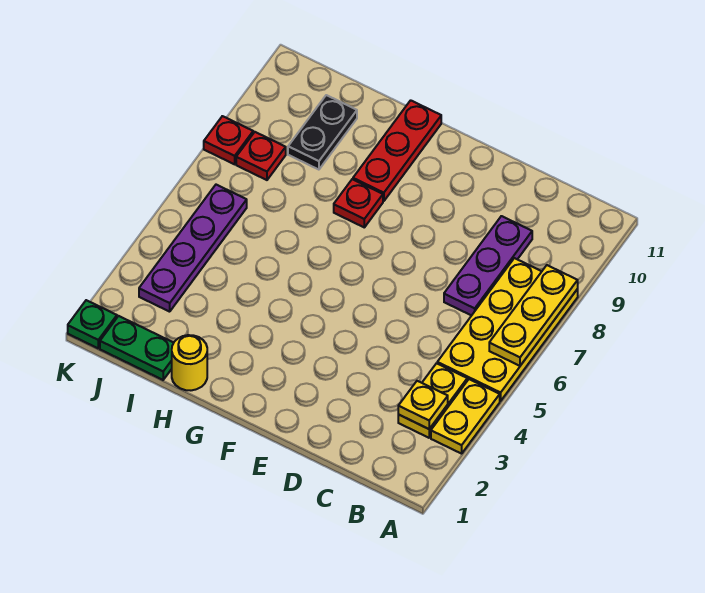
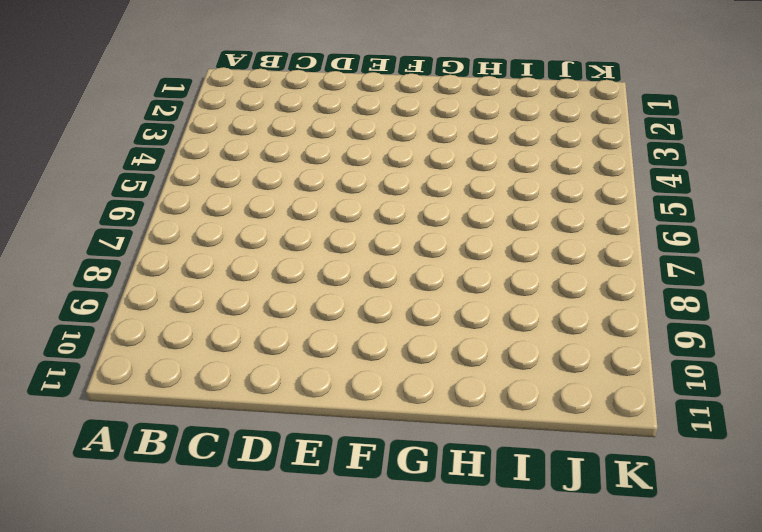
none -> yellow 1x2 plate [431,379,500,454]
none -> yellow 2x4 plate [437,258,578,401]
none -> yellow 1x2 plate [398,363,467,438]

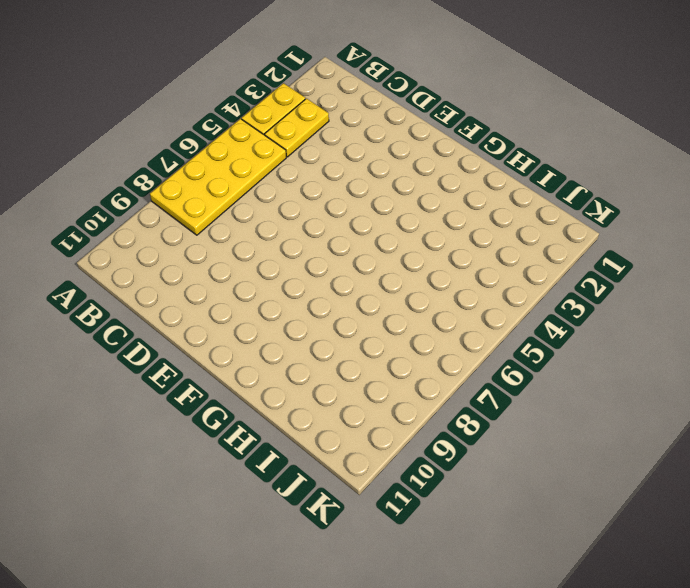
none -> purple 1x3 plate [444,216,532,316]
none -> red 1x1 plate [334,179,383,227]
none -> red 1x3 plate [353,100,441,201]

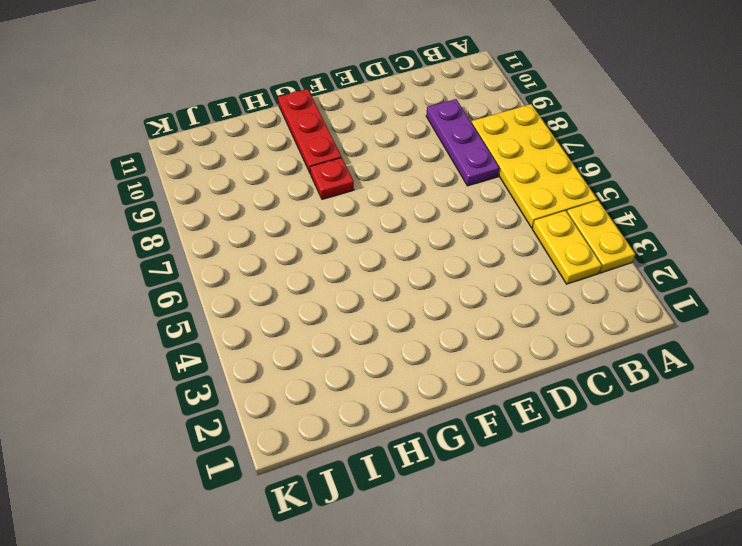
none -> yellow 1x1 round brick [172,335,207,390]
none -> green 1x2 plate [100,316,173,380]
none -> black 1x2 plate [288,95,357,170]

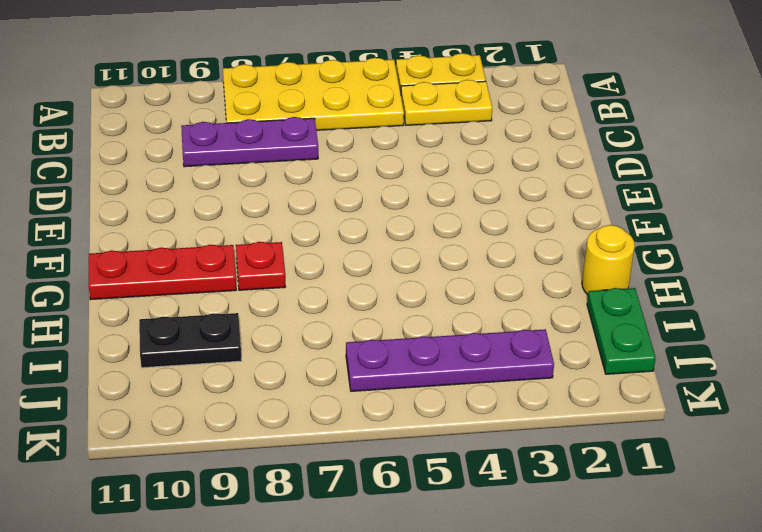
none -> red 1x1 plate [236,132,286,180]
none -> green 1x1 plate [68,300,117,348]
none -> red 1x1 plate [204,116,253,164]

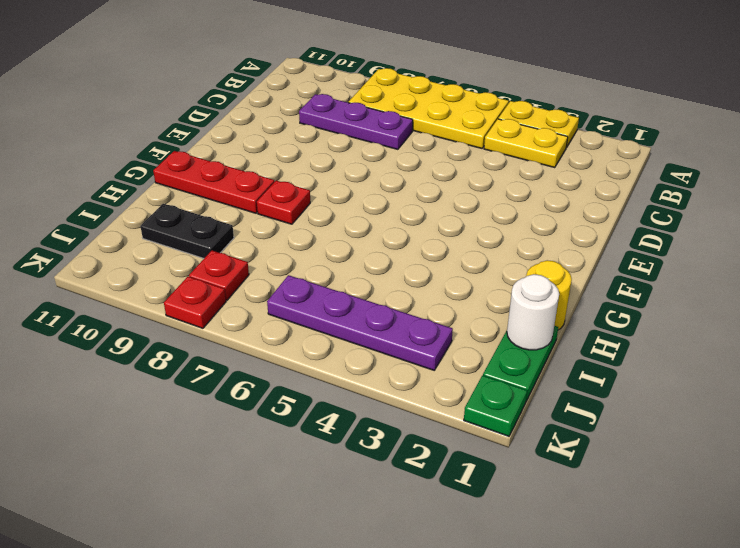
white 1x1 round brick [507,274,559,350] -> none
none -> yellow 1x3 plate [489,265,578,366]
none -> yellow 1x1 plate [398,381,448,429]

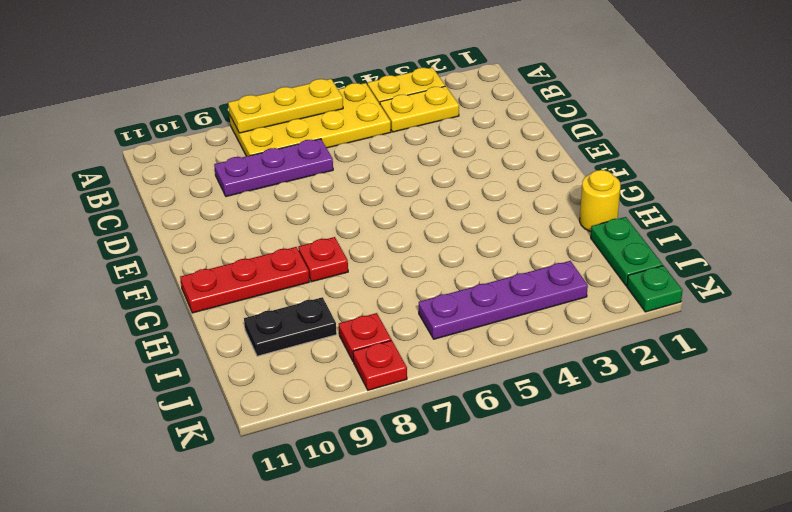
none -> yellow 1x1 plate [398,381,448,429]

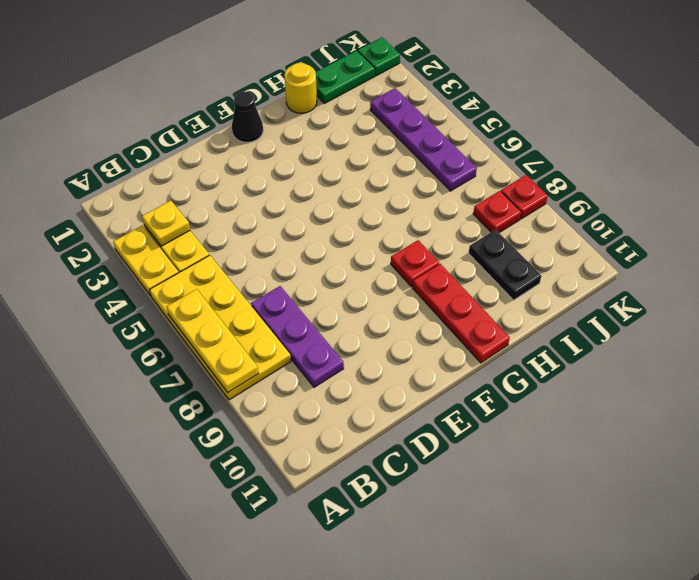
black 1x1 cone [232,91,263,142] -> none

